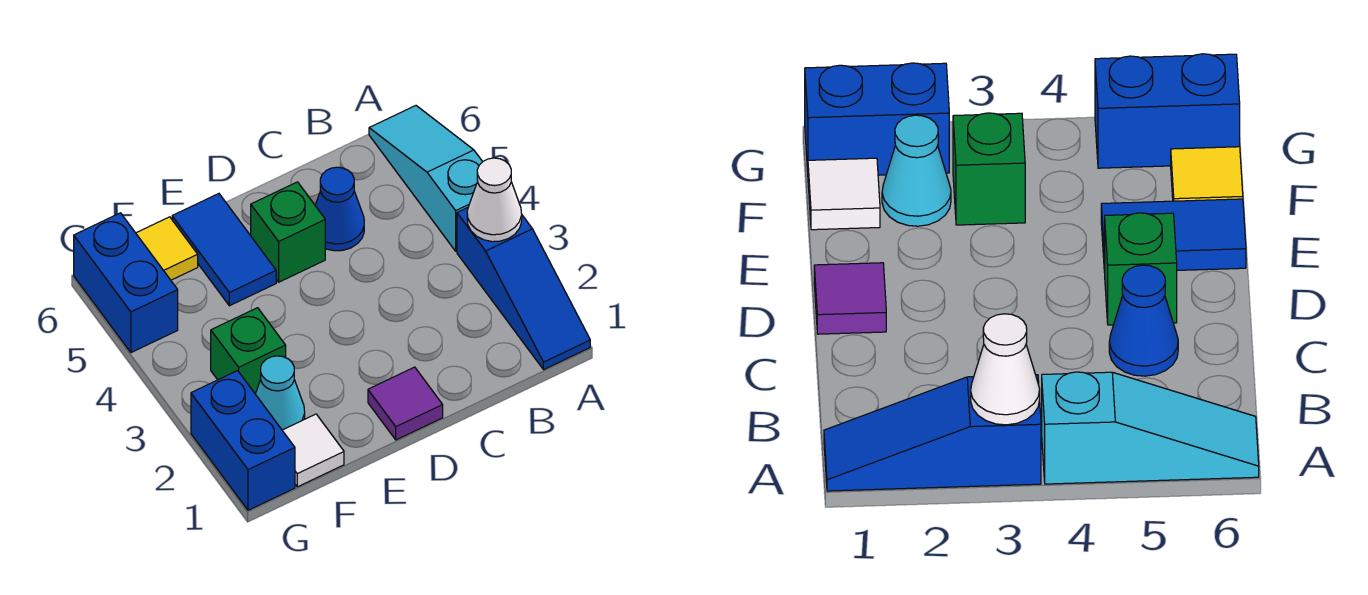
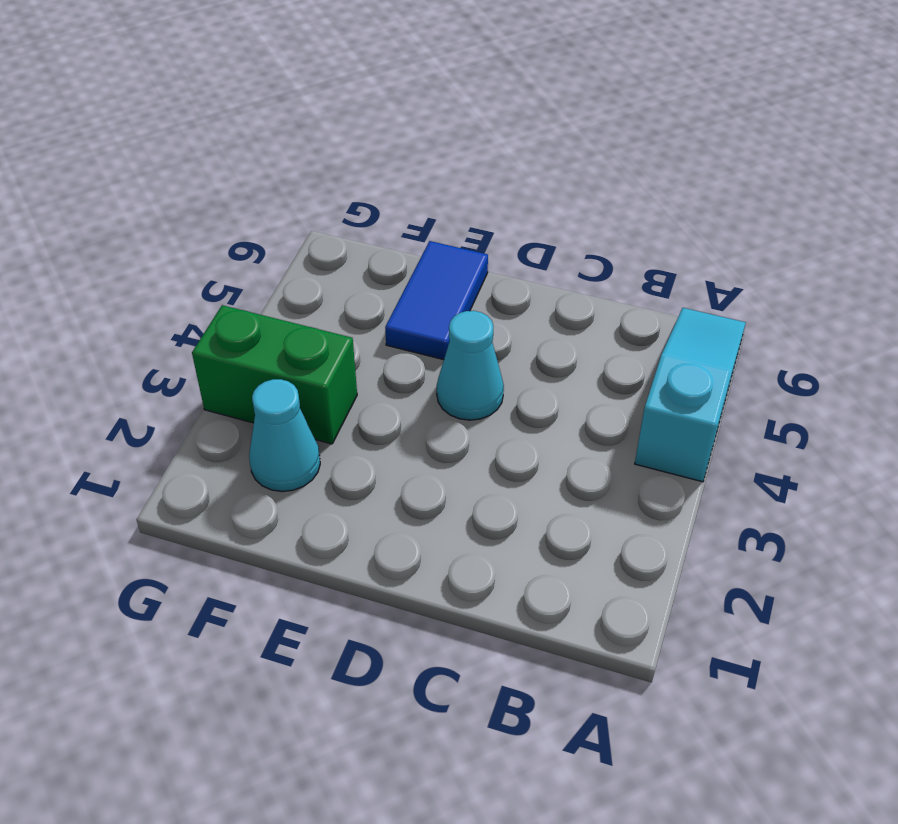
cyan 1x1 cone [437,311,504,420] -> none
green 1x2 brick [192,305,357,444] -> green 1x1 brick [211,308,286,394]
none -> blue 1x3 slope [457,208,590,370]
none -> blue 1x1 cone [315,167,364,251]
none -> purple 1x1 tile [368,367,443,440]

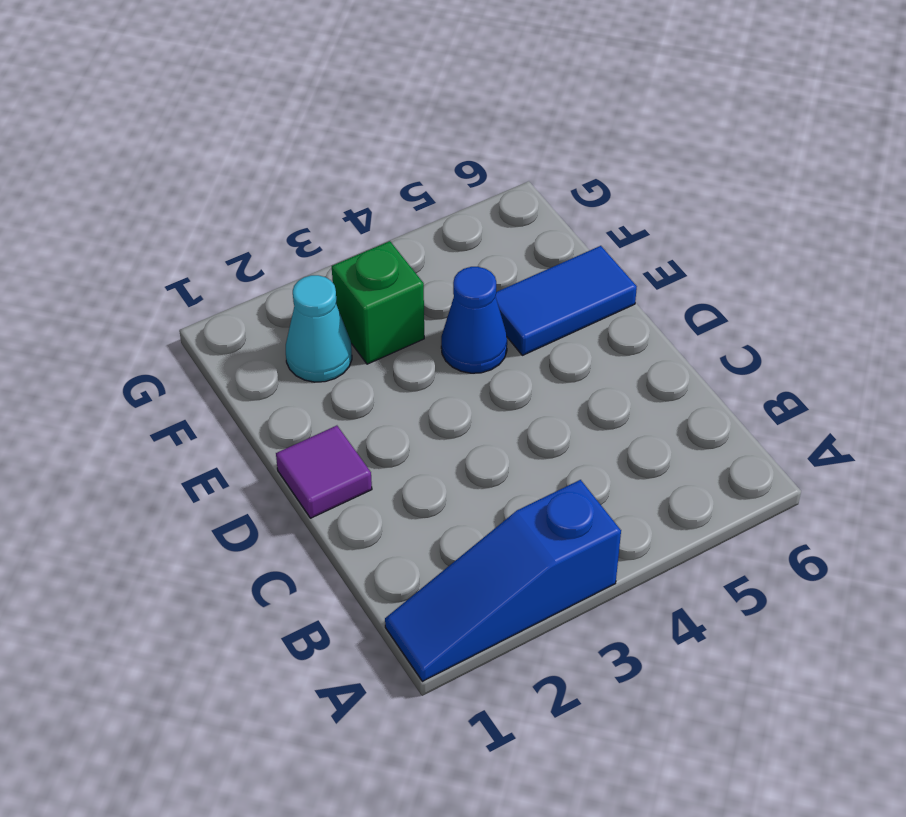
blue 1x1 cone [441,267,507,373] -> blue 1x1 cone moved to [315,167,364,251]
none -> cyan 1x3 slope [369,106,483,251]
none -> green 1x1 brick [251,182,325,282]
none -> white 1x1 tile [282,414,344,487]

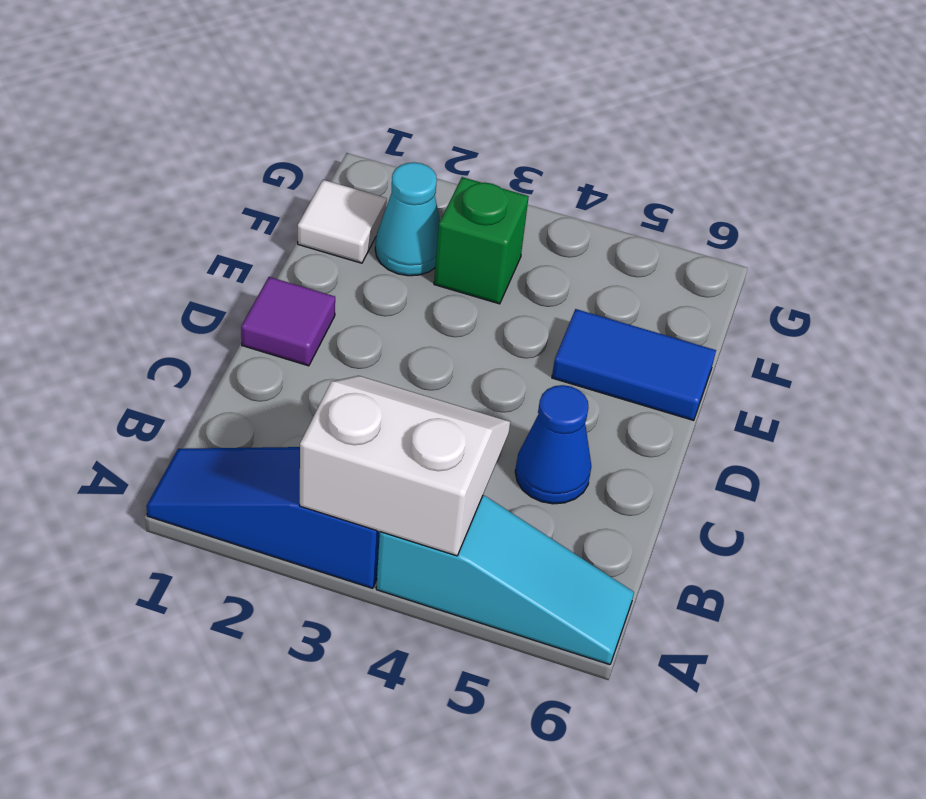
white 2x2 slope [300,376,510,556] -> white 1x1 cone [467,158,522,242]
none -> green 1x1 brick [251,182,325,282]
none -> yellow 1x1 tile [136,217,198,280]
none -> blue 1x2 brick [191,371,295,510]

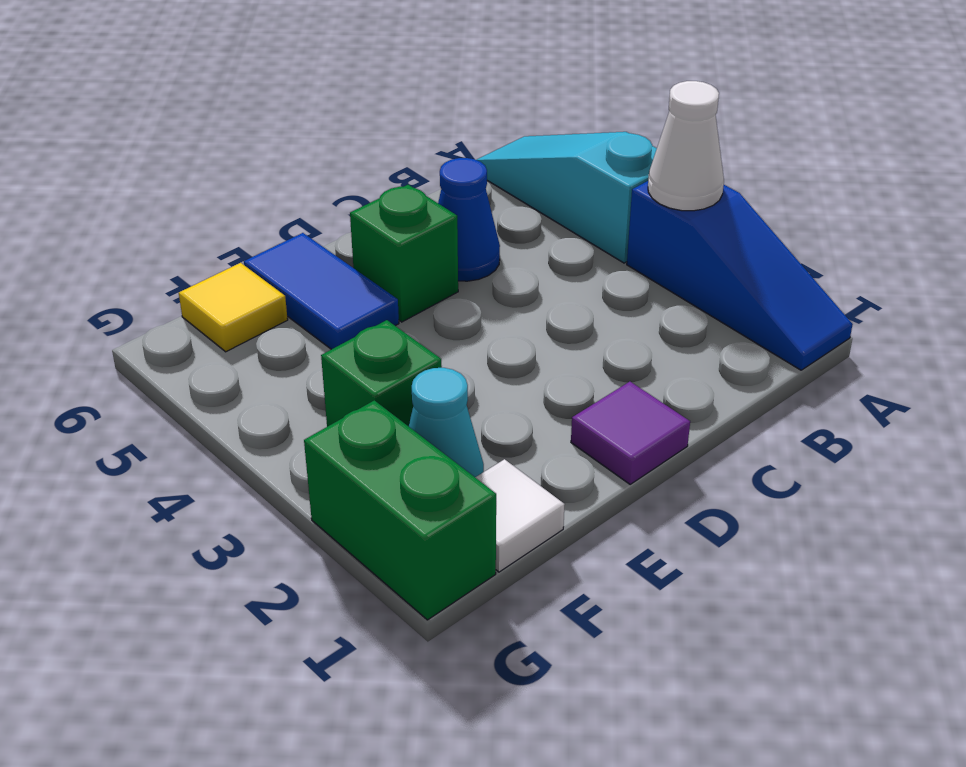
green 1x2 brick [304,400,496,620] -> blue 1x2 brick [191,371,295,510]
none -> blue 1x2 brick [74,213,178,353]

